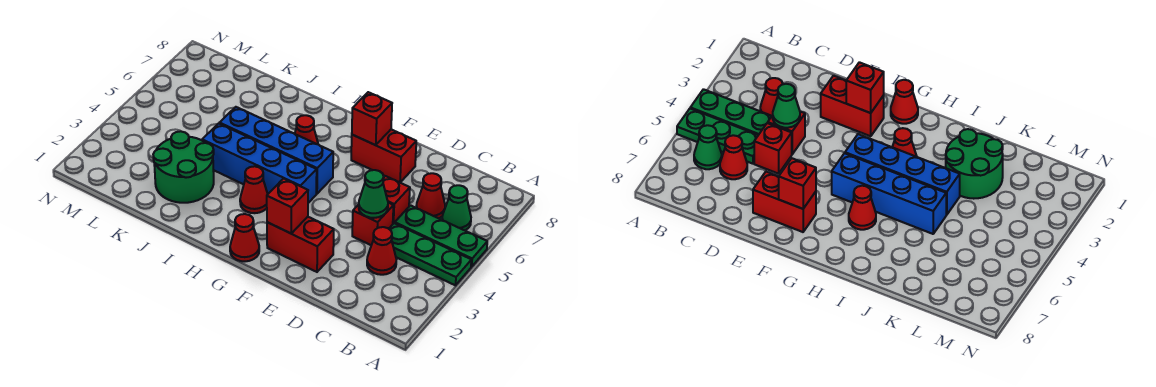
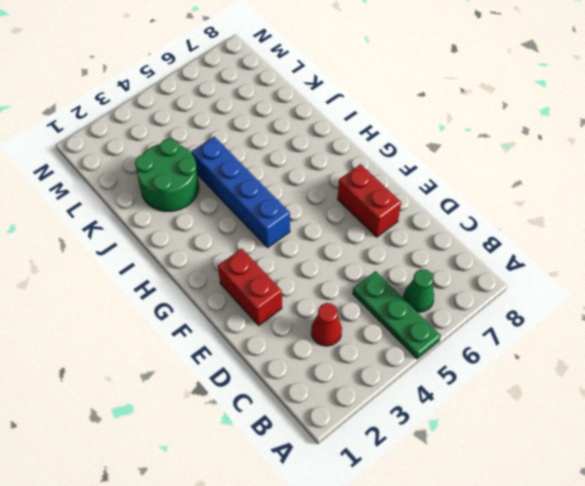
none -> green 1x3 plate [389,223,471,285]
none -> red 1x1 cone [416,173,445,218]
none -> red 1x1 brick [352,203,393,245]

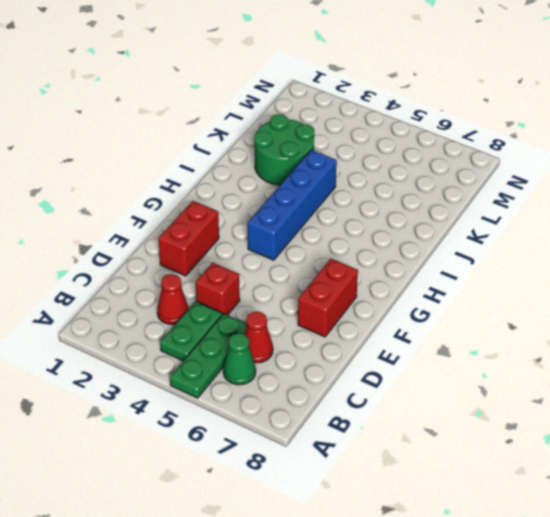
green 1x2 plate [160,301,222,361] -> green 1x3 plate [389,223,471,285]
none -> red 1x1 brick [383,176,410,224]
none -> red 1x1 cone [230,214,259,261]
none -> blue 1x4 brick [220,107,333,194]

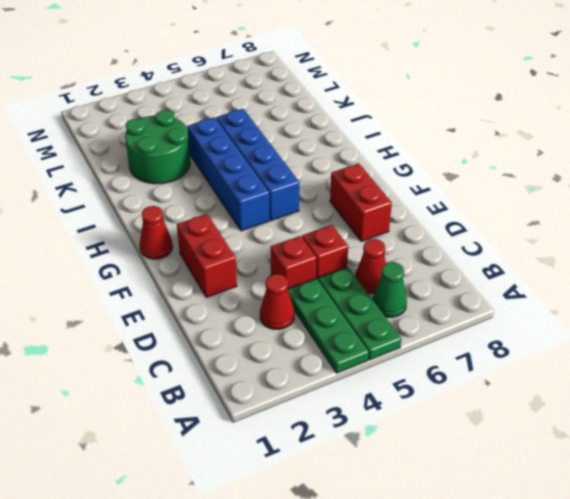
none -> red 1x1 cone [240,166,268,213]
none -> red 1x1 cone [295,115,318,144]
none -> green 1x1 cone [359,170,388,218]

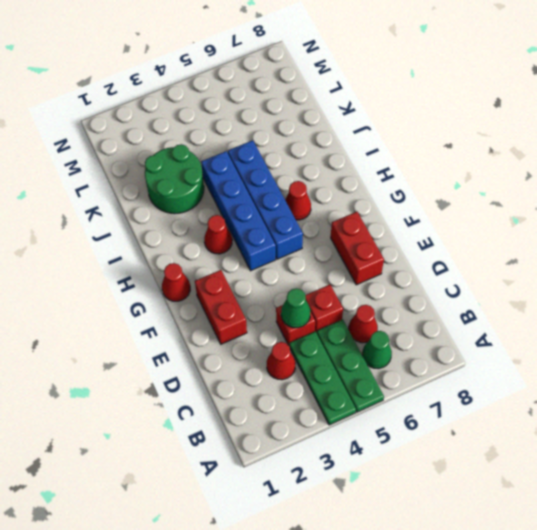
none -> red 1x1 brick [267,179,308,234]
none -> red 1x1 brick [352,92,392,145]

